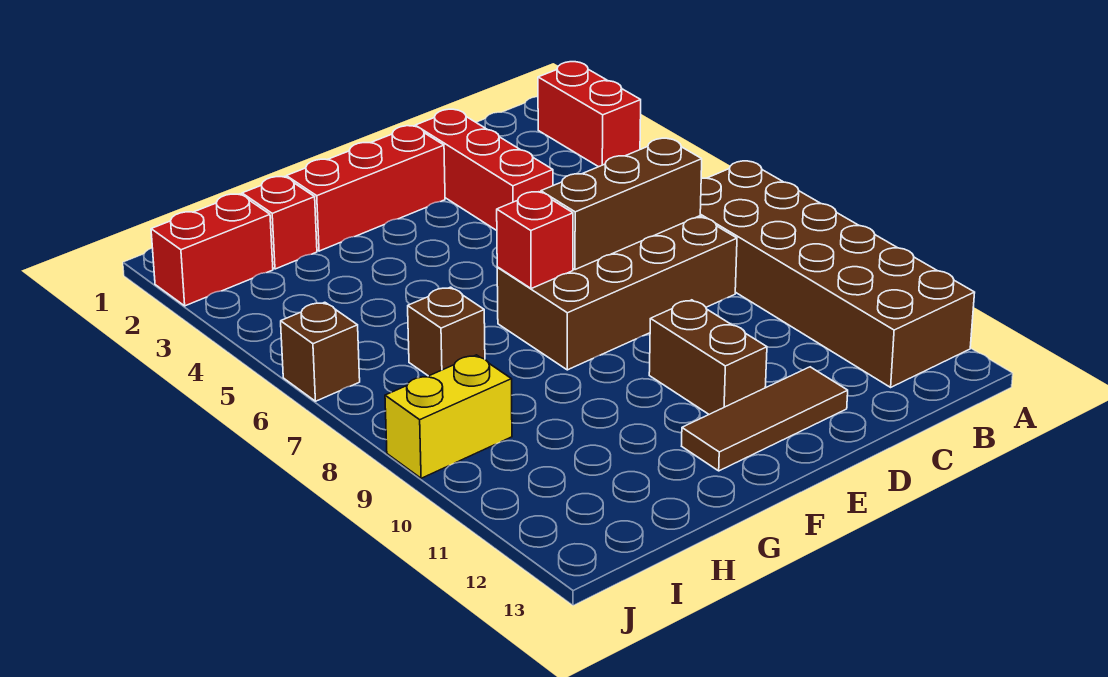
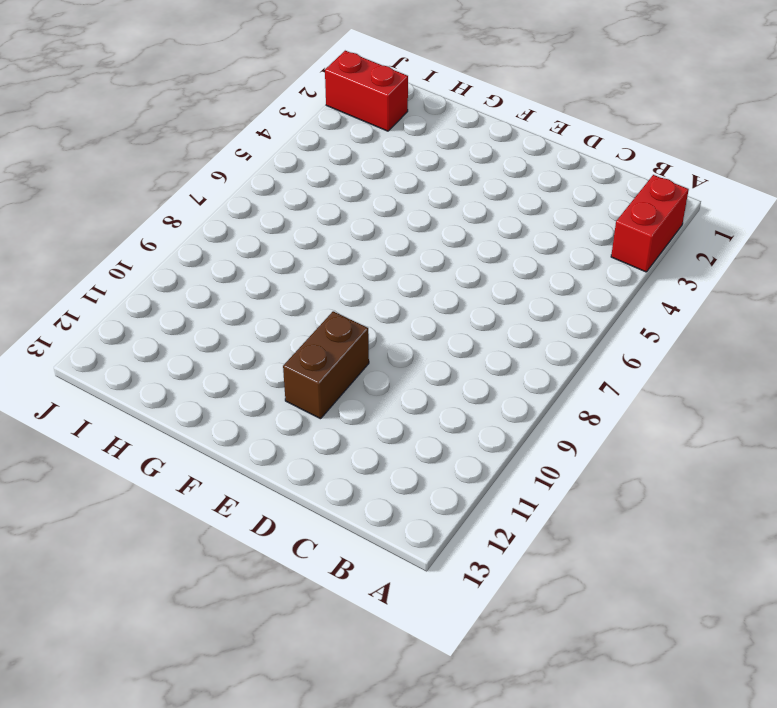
none -> brown 2x6 brick [700,161,975,387]
none -> brown 2x4 brick [497,216,737,370]
none -> red 1x3 brick [415,109,553,230]

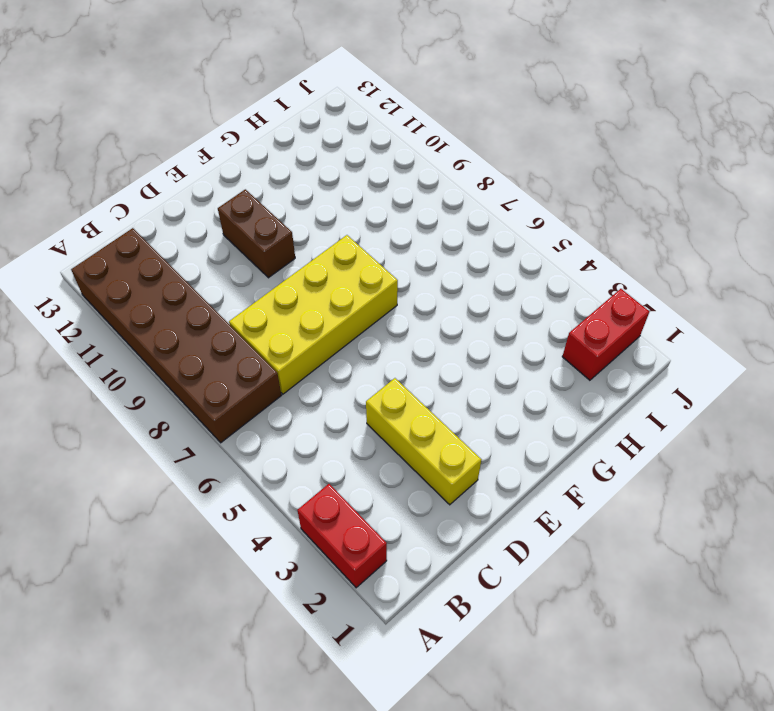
yellow 2x4 brick [229,235,398,394] -> brown 2x4 brick [497,216,737,370]
yellow 1x3 brick [366,378,482,505] -> red 1x3 brick [415,109,553,230]
none -> brown 1x3 tile [682,367,848,471]
none -> red 1x3 brick [286,126,445,251]
none -> red 1x1 brick [242,177,317,269]

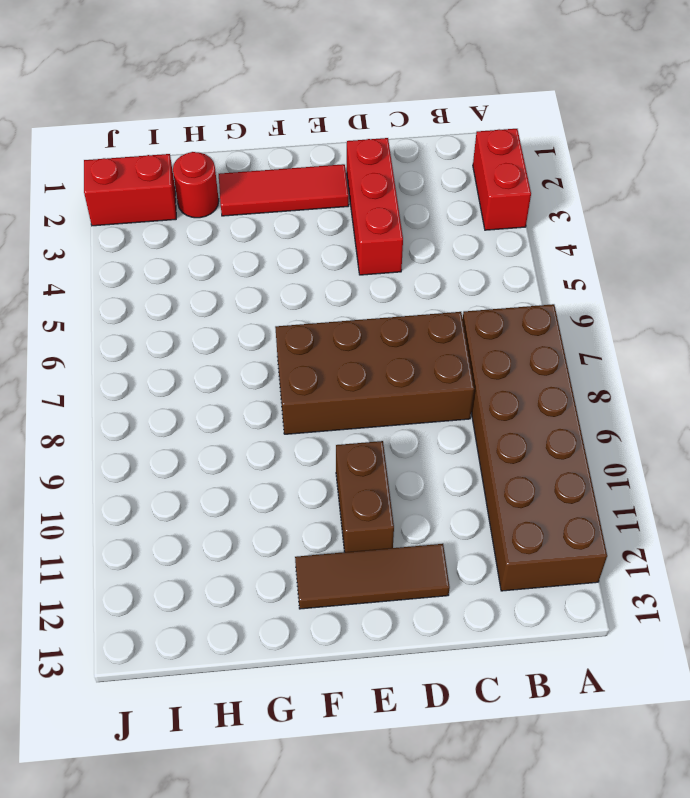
red 1x3 tile [219,164,349,216] -> red 1x3 brick [286,126,445,251]
red 1x1 round brick [173,152,219,218] -> red 1x1 brick [242,177,317,269]
none -> brown 1x1 brick [408,287,485,376]
none -> yellow 1x2 brick [385,355,512,478]
none -> brown 1x1 brick [281,302,360,401]

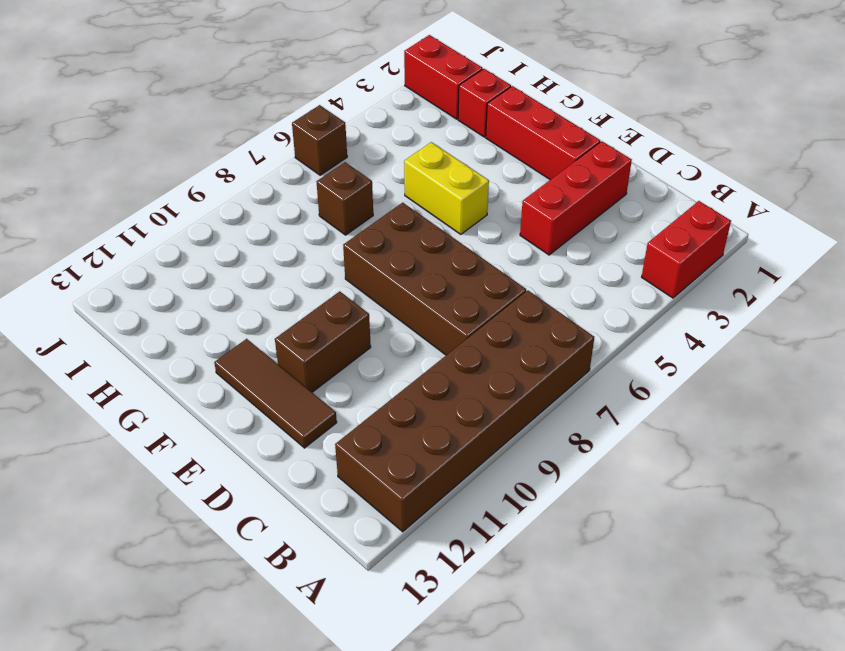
yellow 1x2 brick [404,142,489,234] -> yellow 1x2 brick moved to [385,355,512,478]
none -> brown 1x3 brick [541,138,702,270]
none -> red 1x1 brick [497,192,573,289]

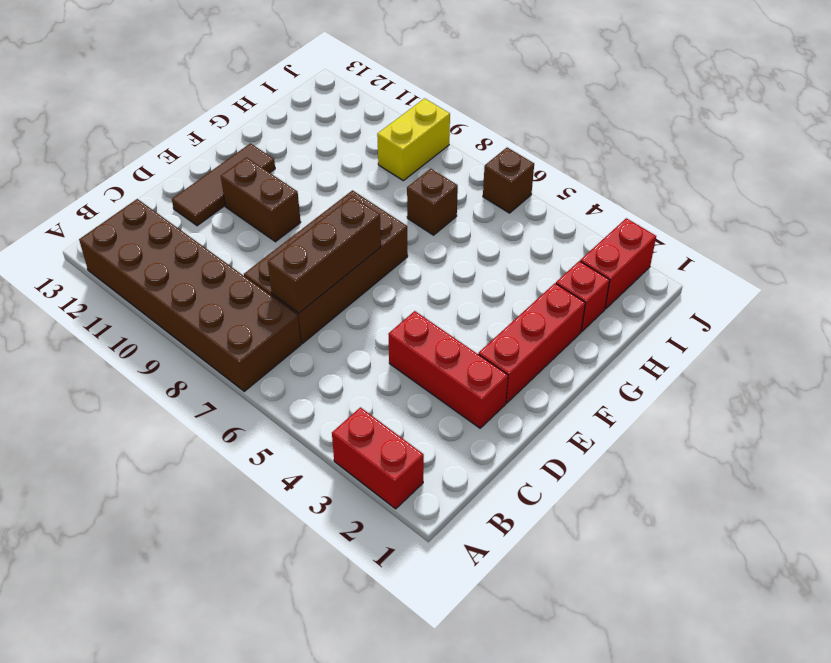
none -> red 1x1 brick [497,192,573,289]

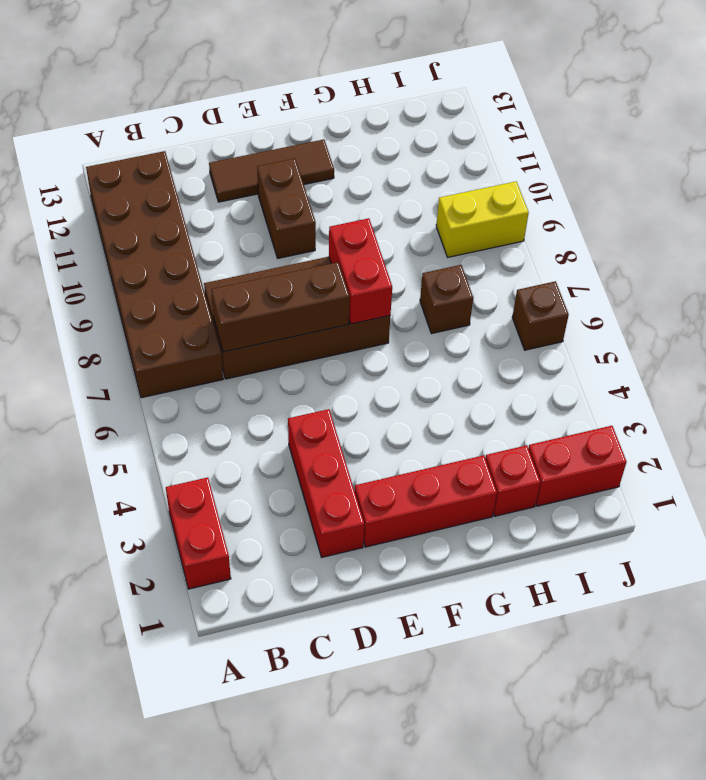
red 1x2 brick [329,218,392,324] -> red 1x1 brick [497,192,573,289]

